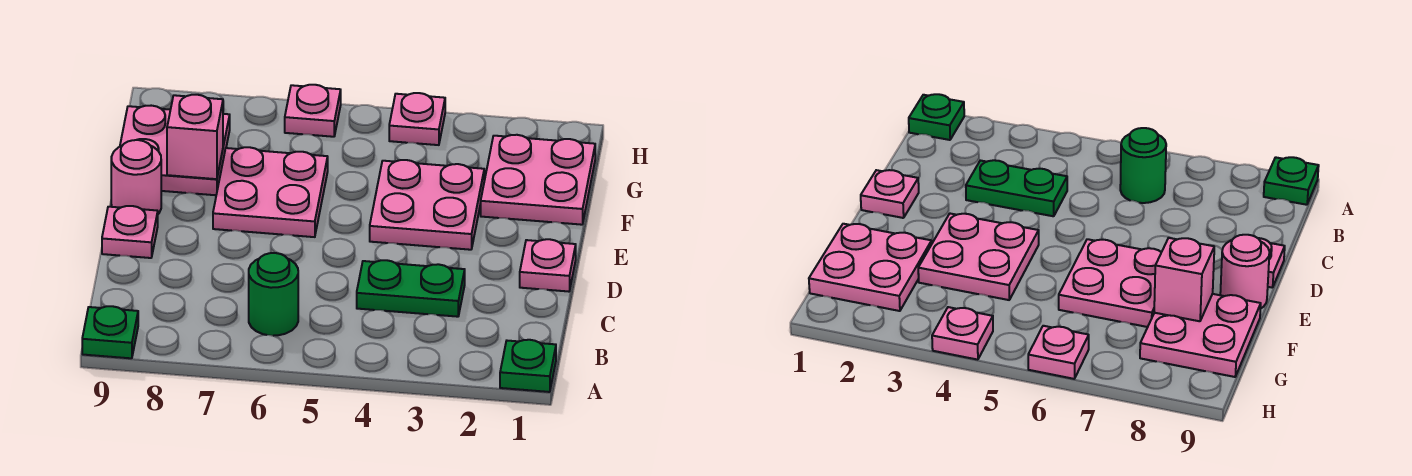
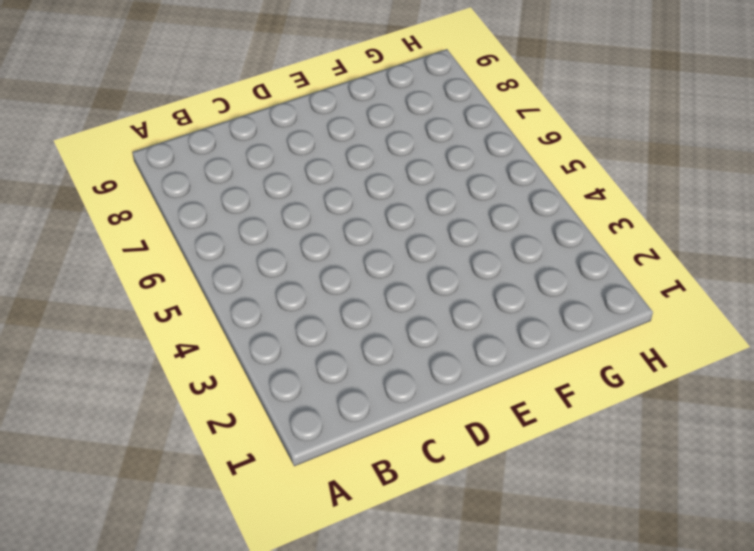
none -> green 1x1 plate [500,340,556,392]
none -> green 1x1 plate [82,306,138,358]
none -> green 1x1 round brick [249,253,298,336]

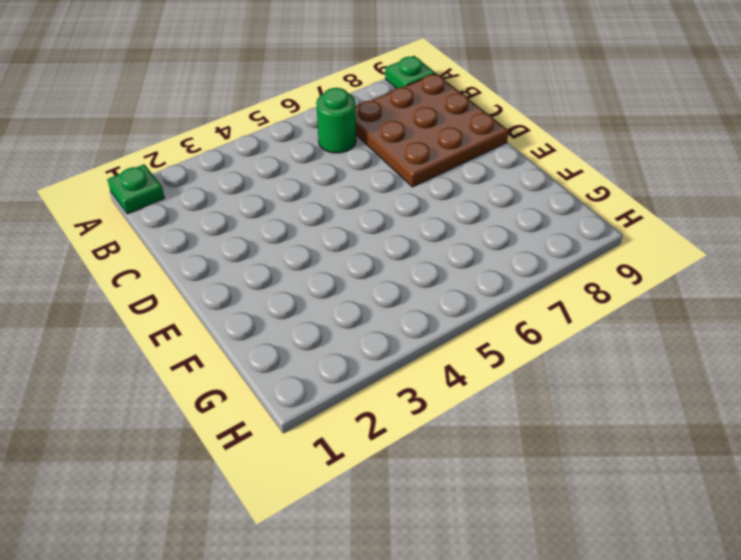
brown 3x3 plate [356,73,509,187] -> pink 1x1 plate [102,206,158,258]
none -> green 1x2 plate [357,260,465,317]
none -> pink 1x1 plate [520,239,576,292]
none -> pink 2x2 plate [370,160,484,250]

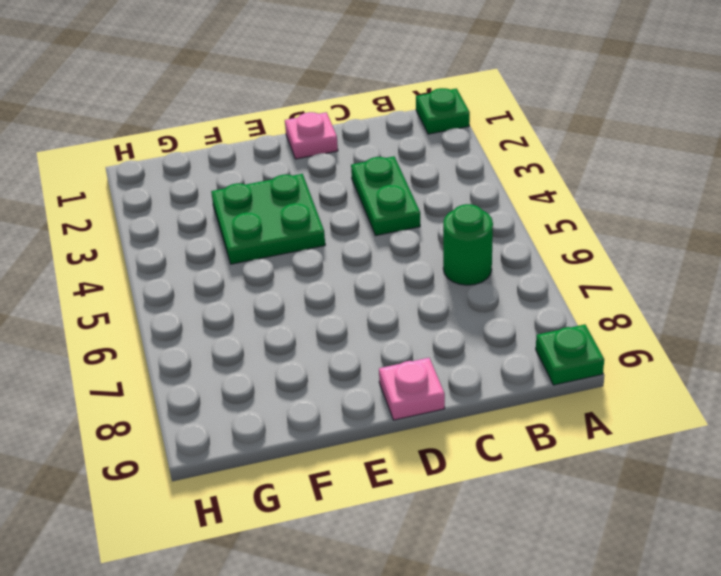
green 2x2 plate [211,174,325,264] -> pink 2x2 plate [370,160,484,250]
none -> pink 2x2 plate [213,147,328,237]
none -> pink 1x1 round brick [111,140,161,214]
none -> pink 2x2 plate [481,135,595,225]

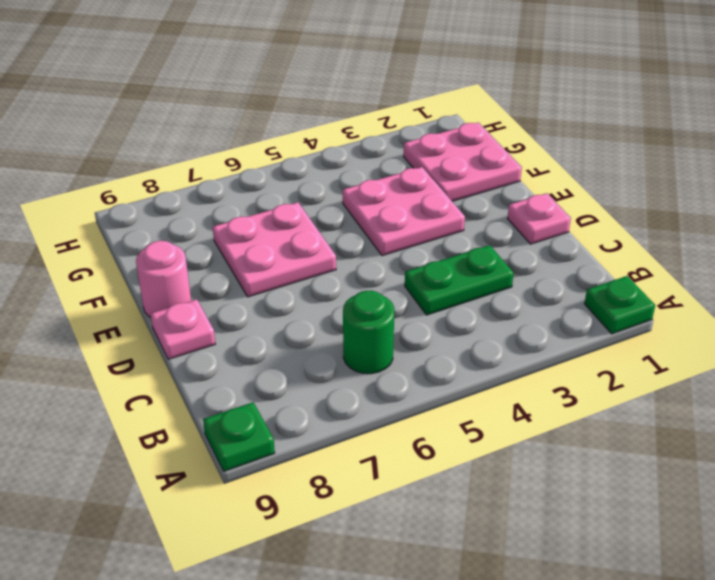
none -> pink 2x2 plate [120,106,230,195]
none -> pink 1x1 plate [389,93,445,145]
none -> pink 1x1 plate [285,85,341,137]

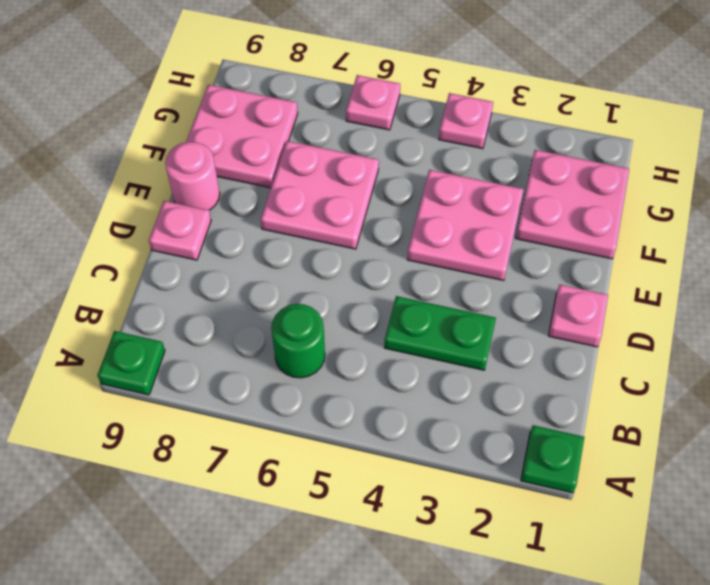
none -> pink 1x1 brick [167,95,223,179]

